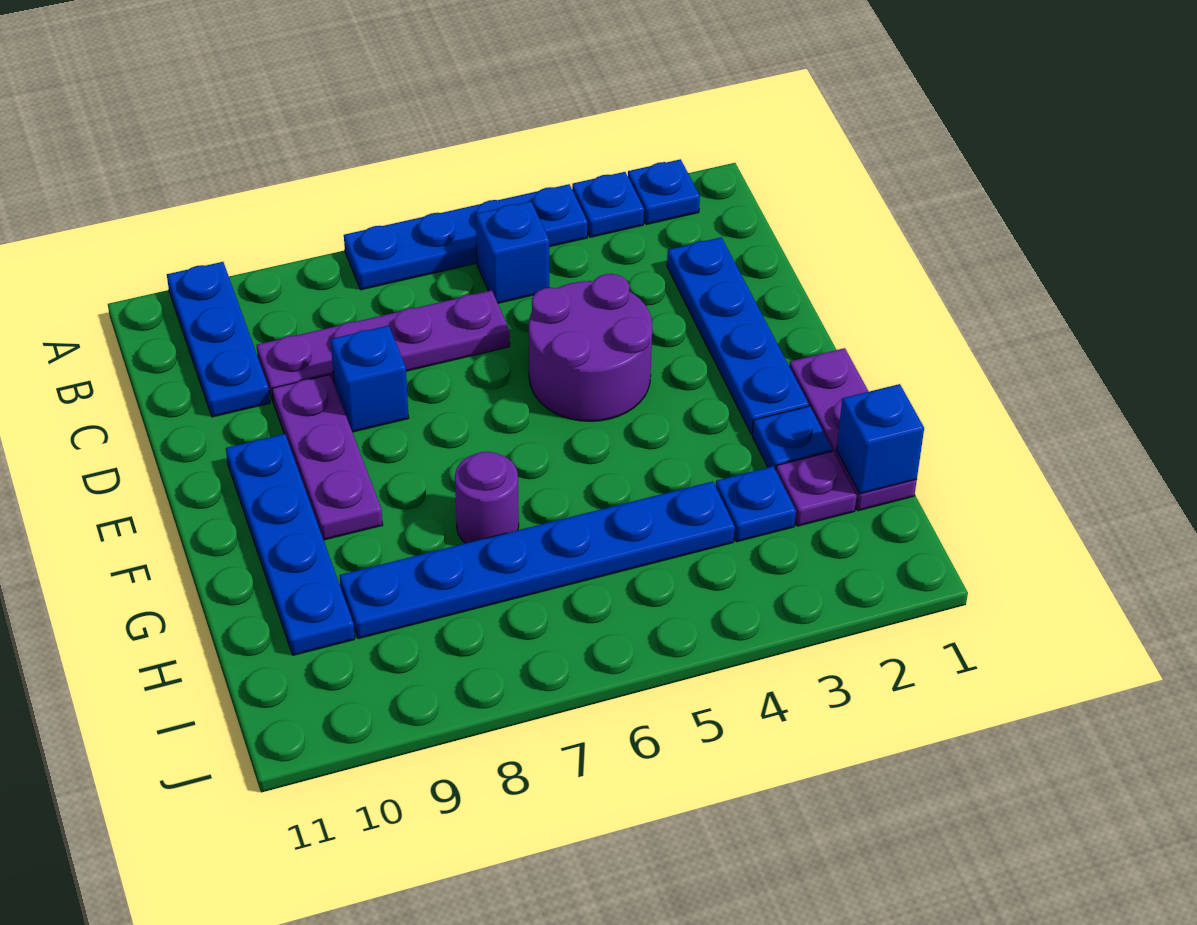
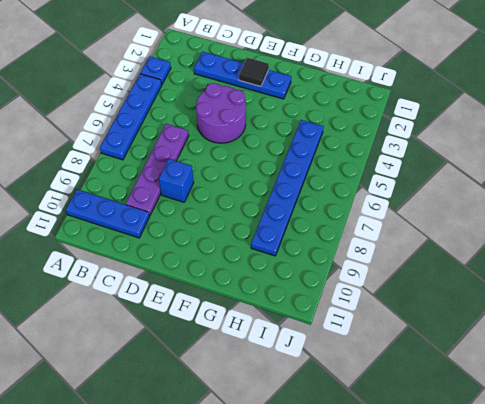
black 1x1 tile [239,58,269,86] -> none
none -> blue 1x1 plate [628,159,700,225]
none -> blue 1x1 brick [476,201,549,303]
none -> purple 1x3 plate [272,375,383,540]

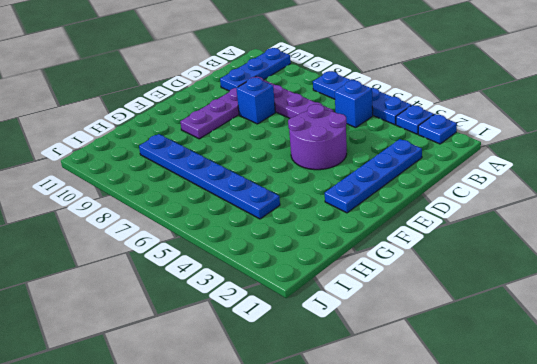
none -> blue 1x4 plate [226,434,355,655]
none -> purple 1x3 plate [789,348,917,511]
none -> blue 1x1 plate [752,406,832,470]

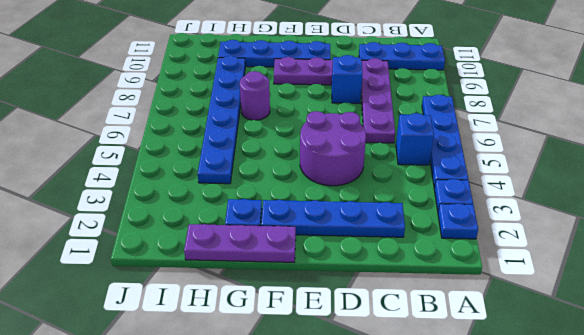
none -> purple 1x1 plate [776,451,857,526]
none -> blue 1x1 plate [716,466,796,542]
none -> blue 1x1 brick [837,384,924,494]

